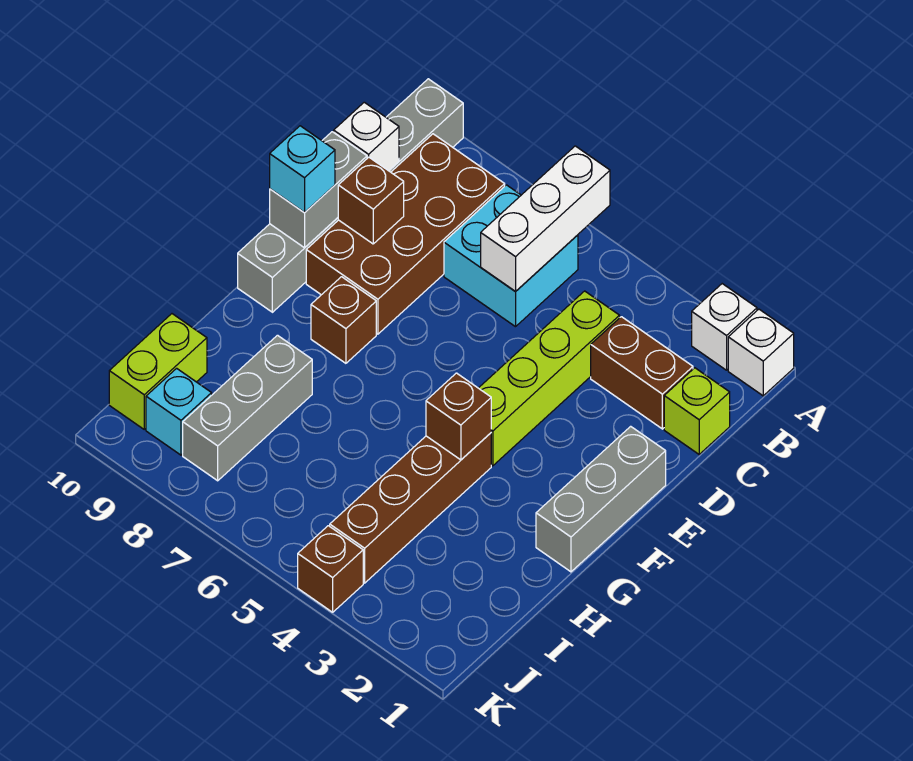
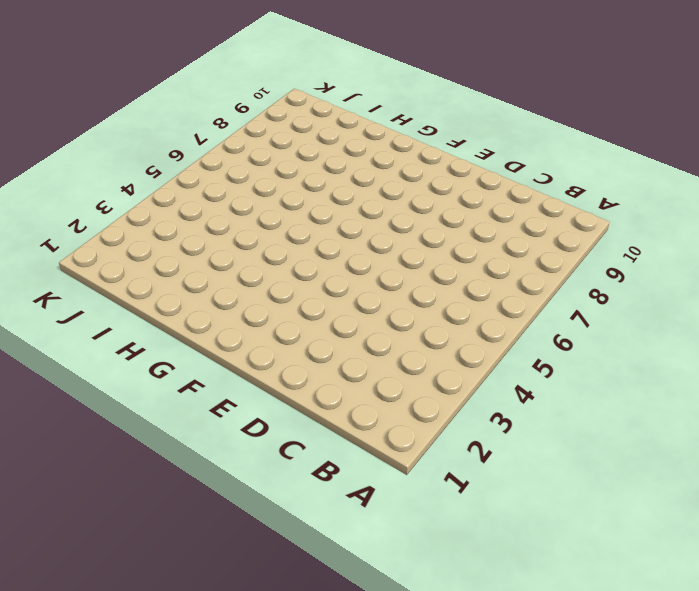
none -> white 1x1 brick [728,309,794,396]
none -> white 1x1 brick [692,284,757,370]
none -> grey 1x6 brick [238,79,463,312]

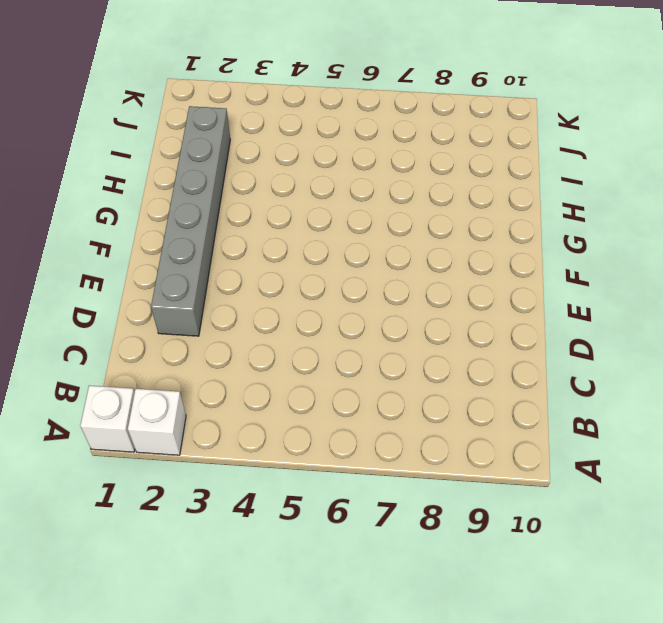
grey 1x6 brick [151,106,230,336] -> grey 1x6 brick moved to [238,79,463,312]
none -> cyan 2x2 brick [444,185,578,327]
none -> brown 2x4 brick [306,134,505,334]
none -> lime 1x1 brick [664,368,730,454]

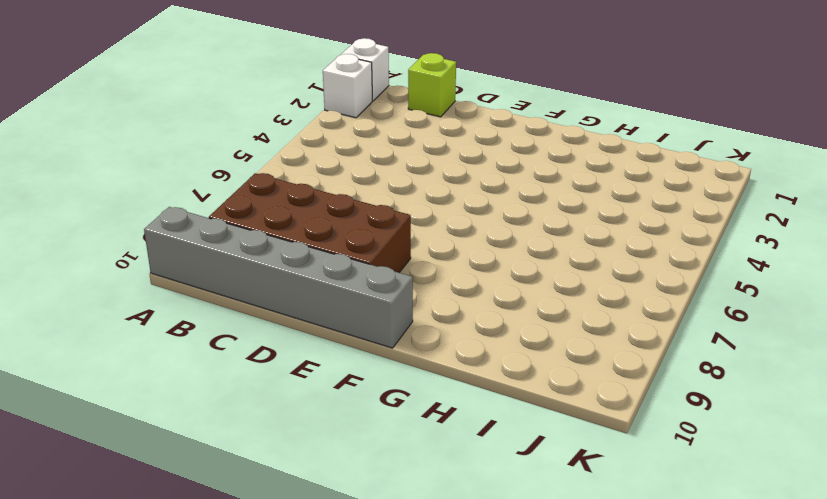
none -> cyan 2x2 brick [444,185,578,327]
none -> brown 1x2 brick [591,317,693,429]
none -> lime 1x4 brick [479,291,620,466]

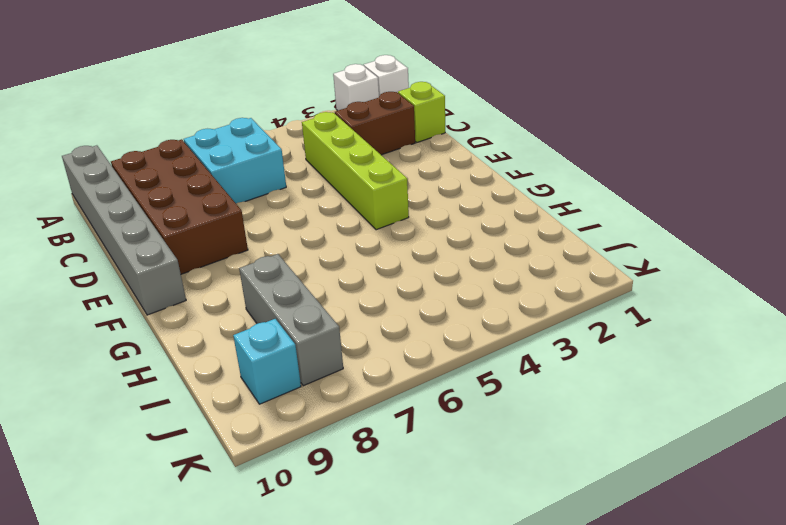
none -> grey 1x3 brick [536,426,666,572]
none -> brown 1x1 brick [311,277,376,363]
none -> brown 1x4 brick [330,433,491,583]

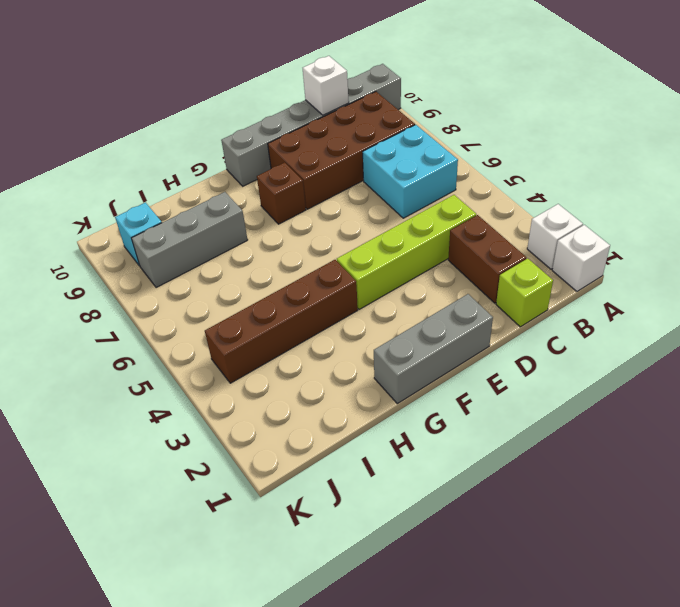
none -> lime 1x2 brick [109,314,207,429]
none -> brown 1x1 brick [298,526,363,612]
none -> white 1x3 brick [481,146,610,292]

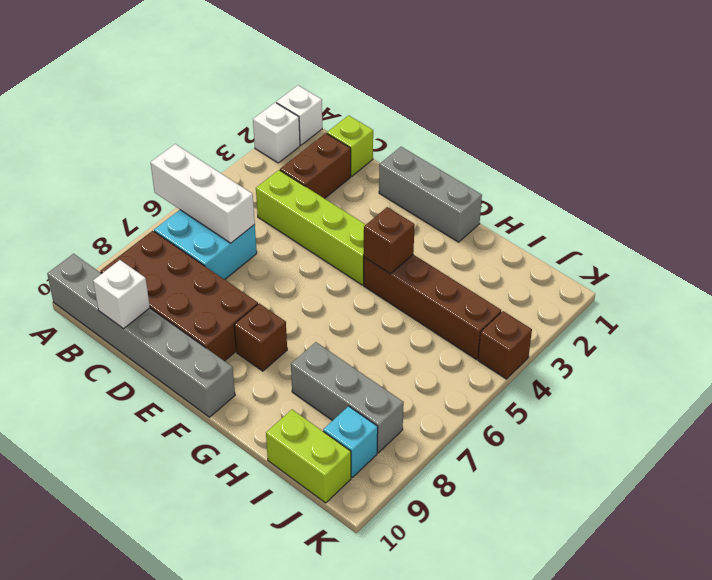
none -> brown 1x1 brick [338,157,404,244]
none -> grey 1x2 brick [270,132,367,248]
none -> cyan 1x1 brick [270,126,335,213]

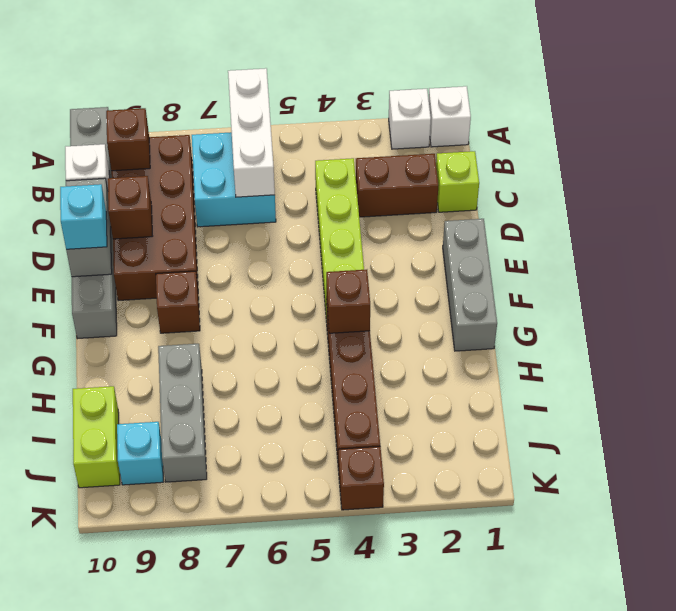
brown 1x1 brick [106,108,150,171] -> none

